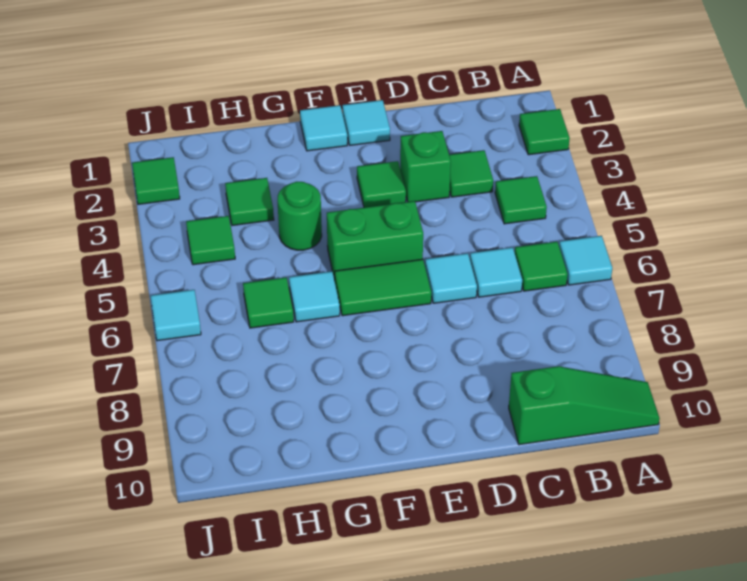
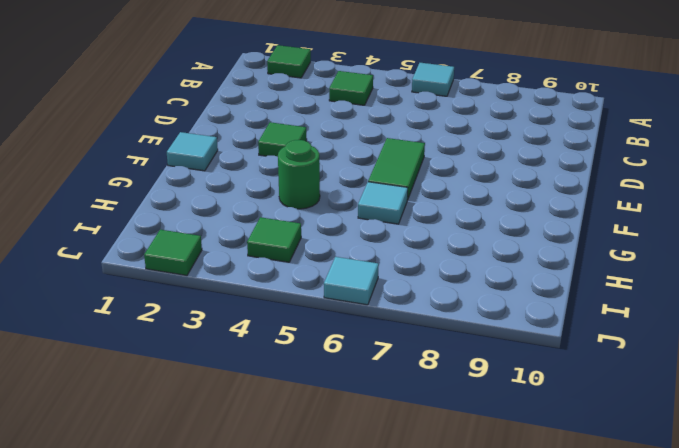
none -> green 1x3 slope [509,366,660,445]
none -> green 1x1 tile [515,242,567,291]
none -> green 1x1 tile [449,150,493,197]

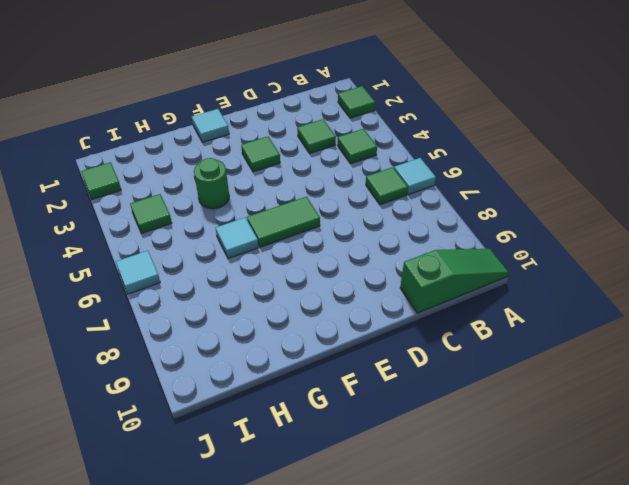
none -> cyan 1x1 tile [470,247,522,297]
none -> green 1x1 brick [400,131,451,202]
none -> cyan 1x1 tile [425,253,477,303]

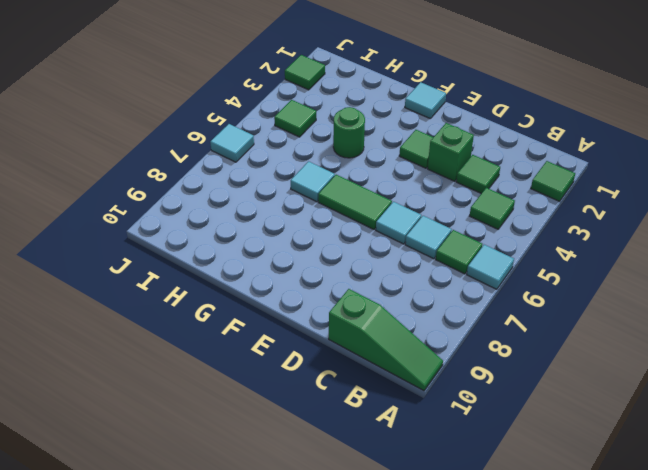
none -> cyan 1x1 tile [342,100,390,145]
none -> green 1x2 brick [327,201,423,281]
none -> green 1x1 tile [225,178,274,226]

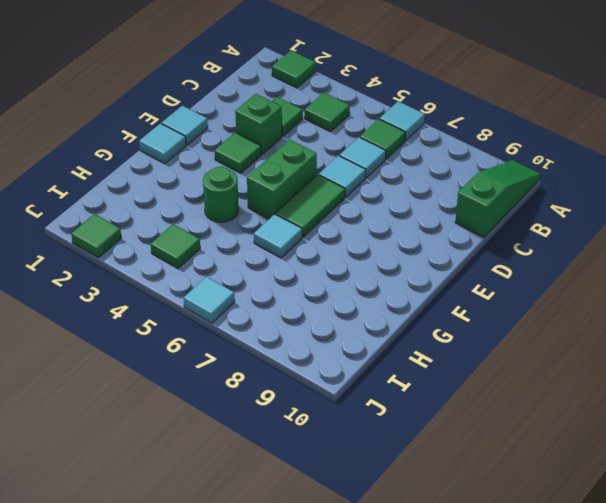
none -> green 1x1 tile [225,178,274,226]
none -> green 1x1 tile [243,277,294,328]

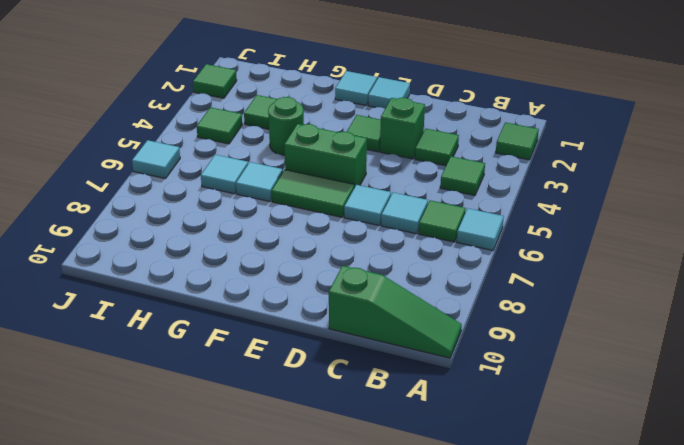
cyan 1x1 tile [201,155,248,194] -> green 1x1 tile [243,277,294,328]

